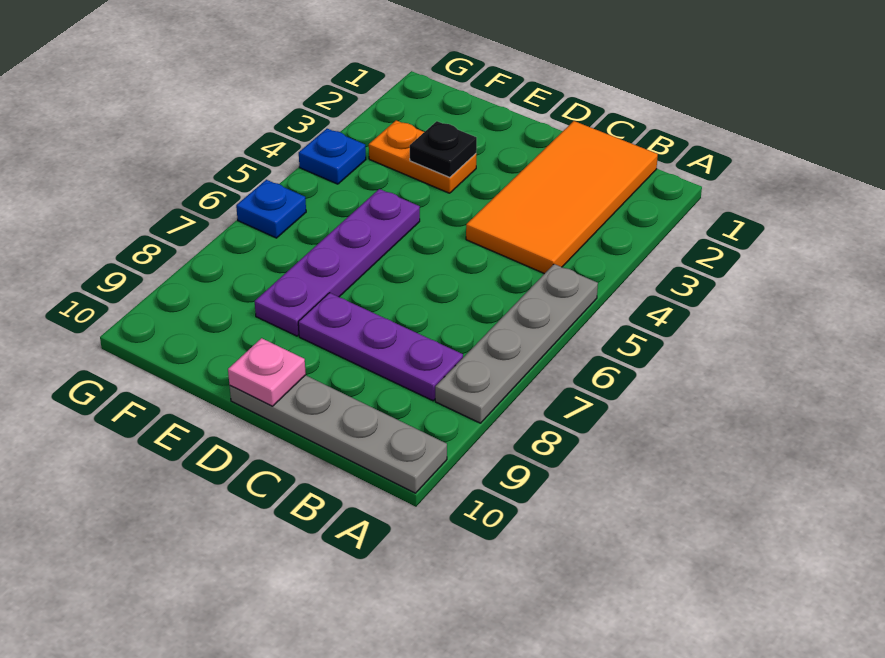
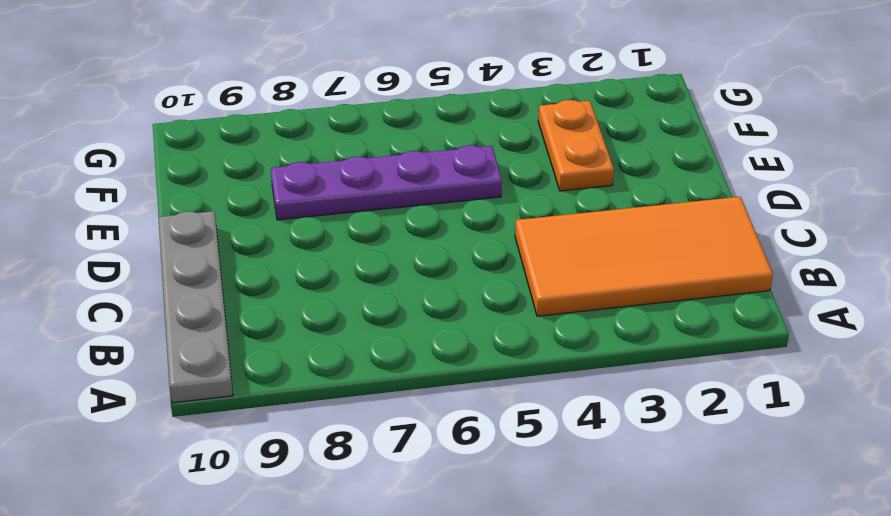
none -> grey 1x4 plate [435,264,598,423]
none -> purple 1x3 plate [298,293,463,401]

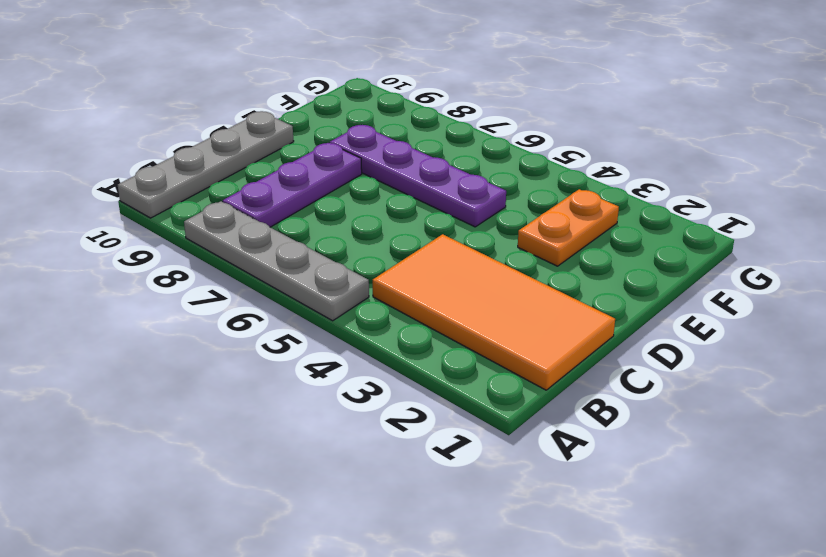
none -> blue 1x1 plate [299,129,366,184]
none -> blue 1x1 plate [236,180,306,238]

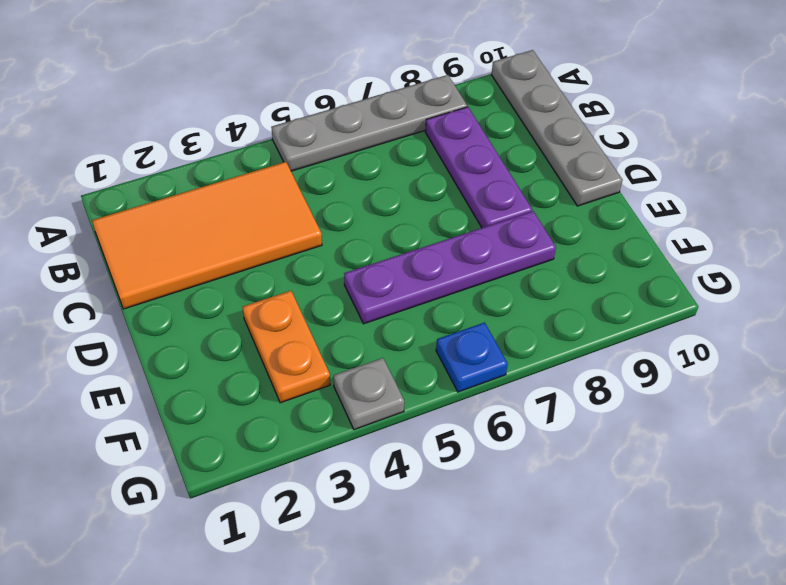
grey 1x1 plate [333,358,404,430] -> blue 1x1 plate [299,129,366,184]
none -> pink 1x1 plate [228,338,306,406]
none -> black 1x1 plate [410,121,477,177]

